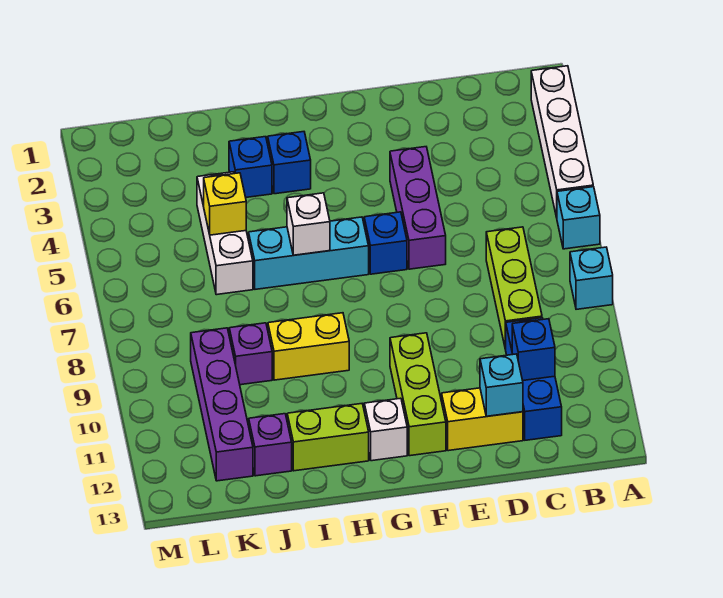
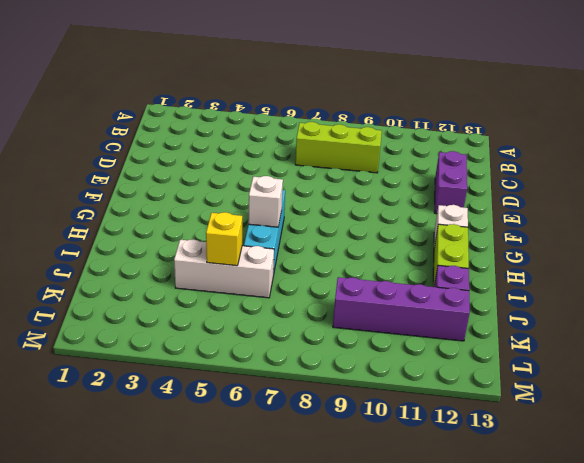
purple 1x2 brick [434,151,467,214] -> yellow 1x2 brick [442,388,523,451]
none -> white 1x4 brick [531,66,593,217]
none -> cyan 1x1 brick [557,187,600,249]
none -> cyan 1x1 brick [570,247,613,309]

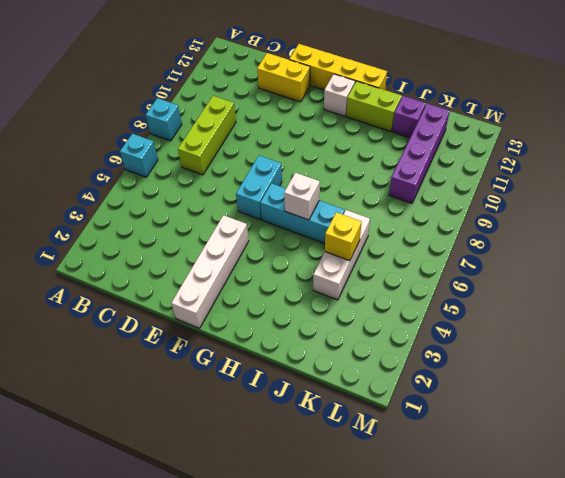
yellow 1x4 brick [289,44,387,90] -> none
white 1x4 brick [171,215,249,328] -> white 1x4 brick moved to [531,66,593,217]
cyan 1x2 brick [236,156,282,220] -> blue 1x1 brick [364,212,407,274]
none -> blue 1x3 brick [506,318,562,440]
none -> purple 1x3 brick [390,147,446,269]
none -> lime 1x3 brick [390,333,446,456]

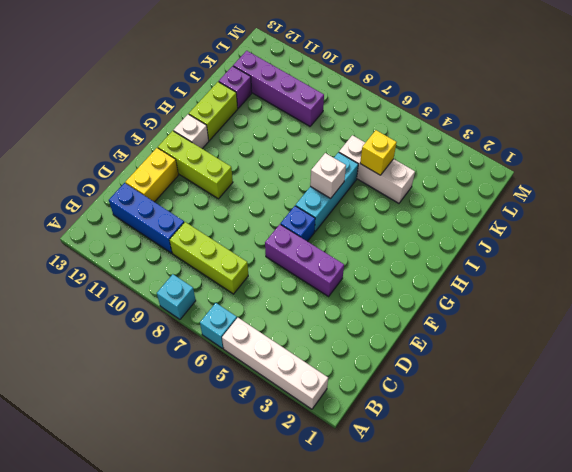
none -> blue 1x1 brick [268,132,311,194]
none -> yellow 1x2 brick [268,313,349,380]
none -> blue 1x1 brick [229,137,272,197]

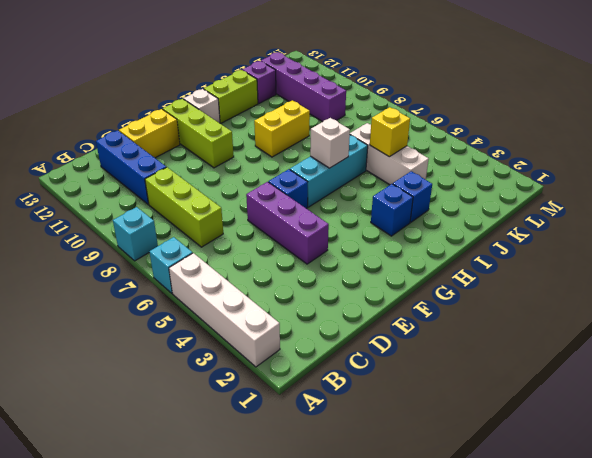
none -> purple 1x1 brick [229,323,272,385]
none -> blue 1x1 brick [512,319,555,381]
none -> cyan 1x1 brick [480,354,523,416]

